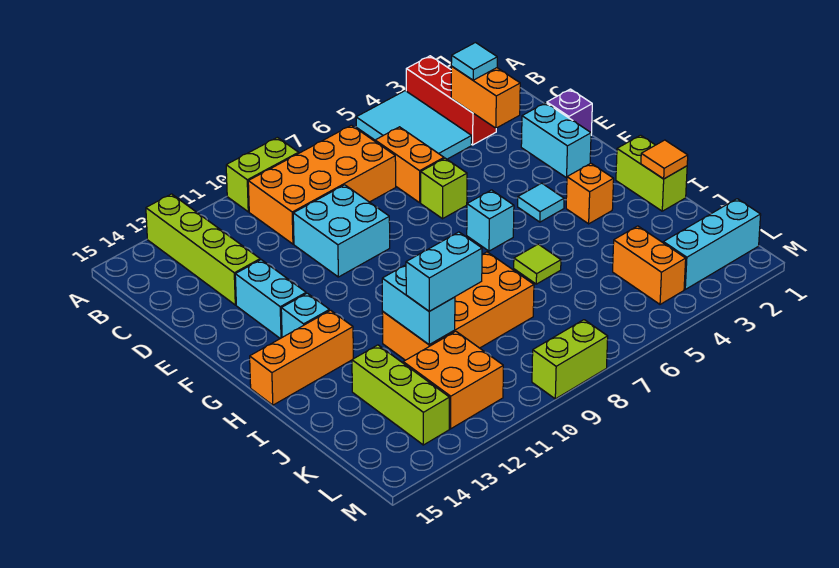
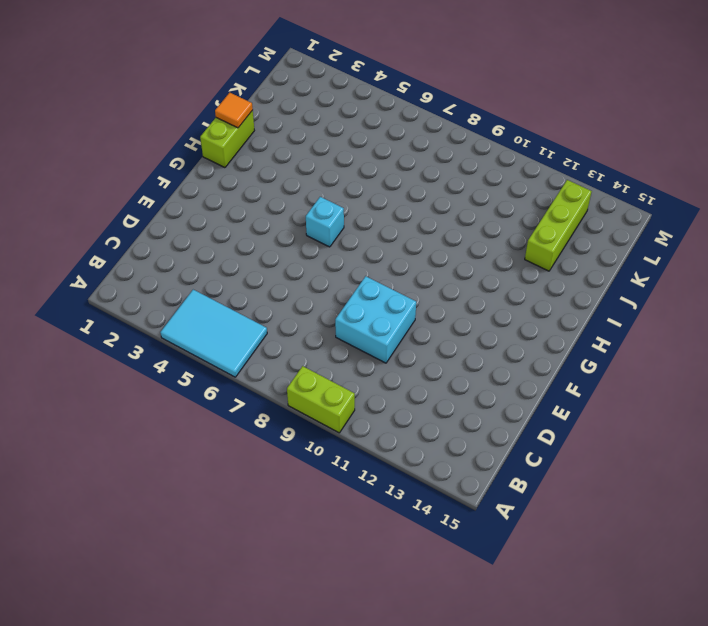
cyan 2x3 tile [160,290,267,377] -> cyan 2x3 tile turned to [356,91,472,159]
none -> red 1x3 brick [406,56,496,145]
none -> lime 1x4 brick [146,194,260,305]
none -> orange 2x4 brick [248,125,396,244]

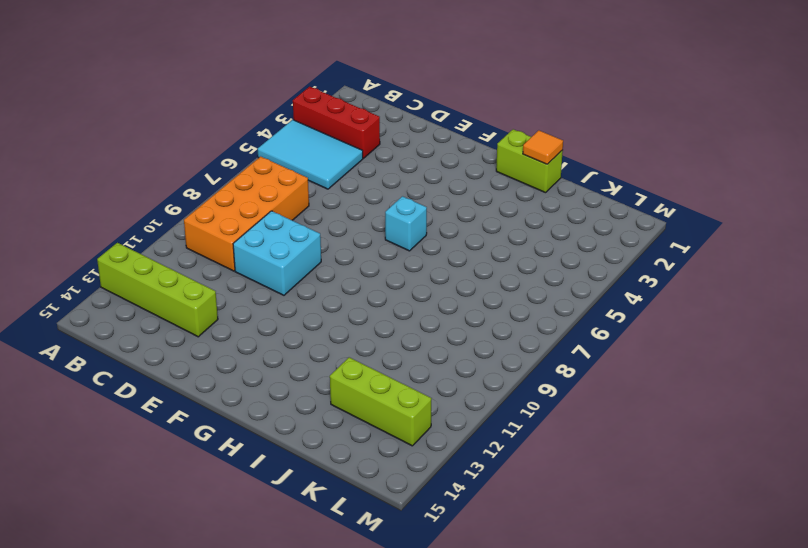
none -> lime 1x2 brick [226,137,299,212]
none -> orange 1x2 brick [375,127,444,203]
none -> purple 1x1 brick [547,89,592,133]

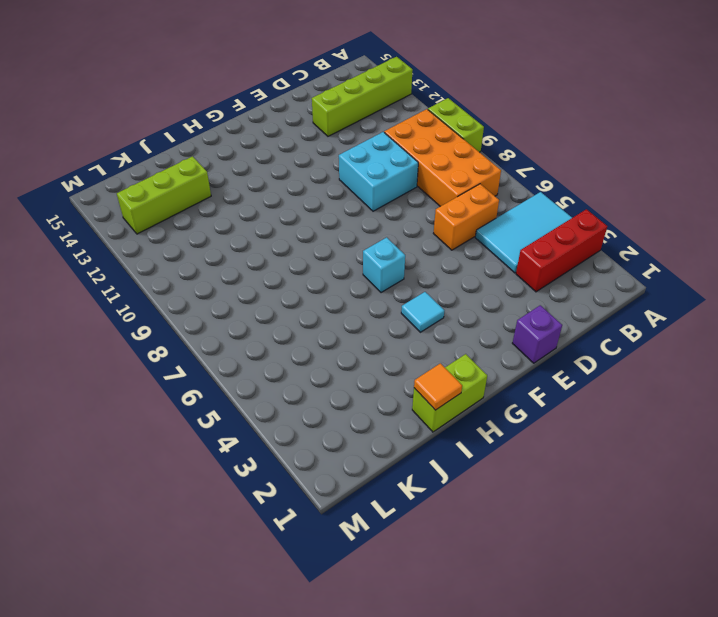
none -> cyan 1x2 brick [521,103,591,178]
none -> lime 1x1 brick [421,158,467,219]
none -> cyan 1x2 brick [235,260,306,339]

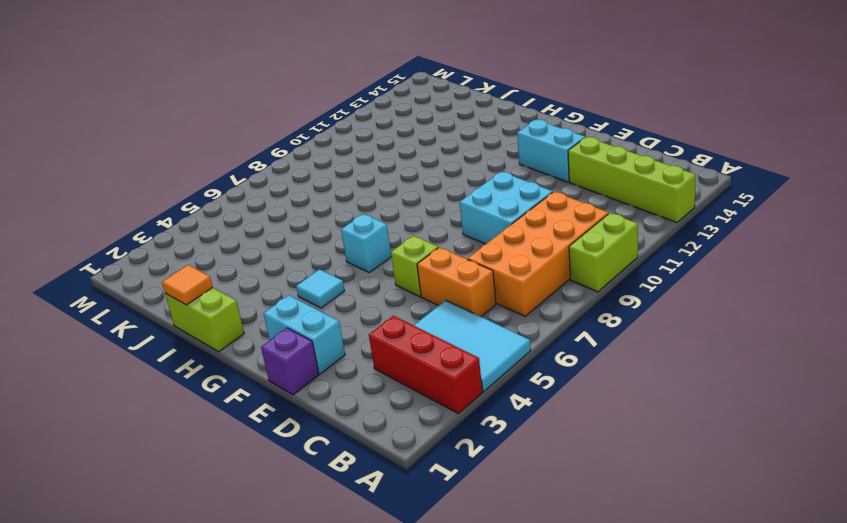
none -> cyan 1x1 brick [281,293,329,337]
none -> orange 1x1 brick [566,163,614,224]
none -> orange 1x3 brick [250,310,353,405]

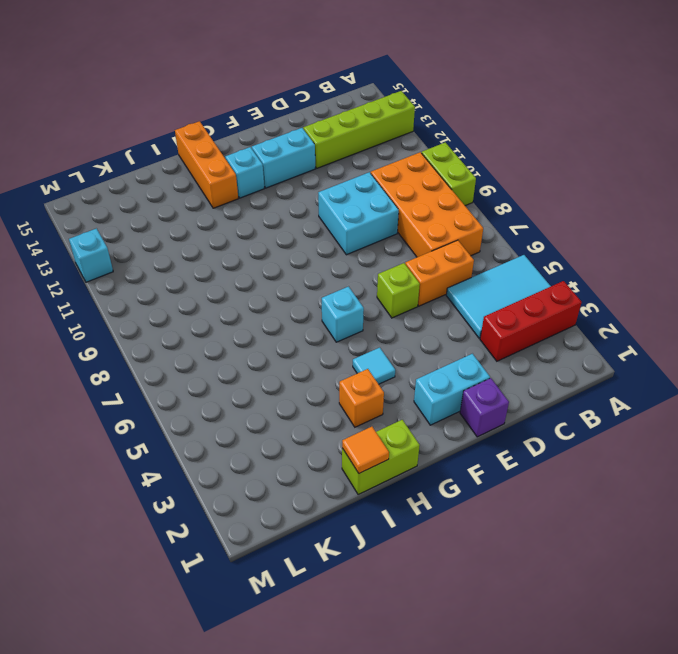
cyan 1x1 brick [69,228,113,282] -> none
none -> lime 1x1 tile [514,244,561,284]
none -> orange 2x4 brick [382,252,534,360]
none -> lime 1x3 brick [352,345,449,445]

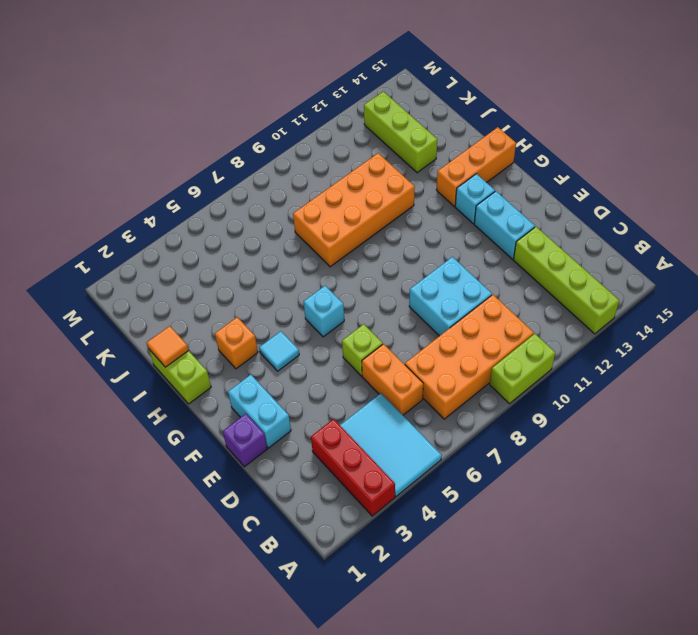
none -> lime 1x1 tile [514,244,561,284]
none -> orange 1x2 brick [613,226,686,304]
none -> orange 2x2 brick [403,331,503,429]

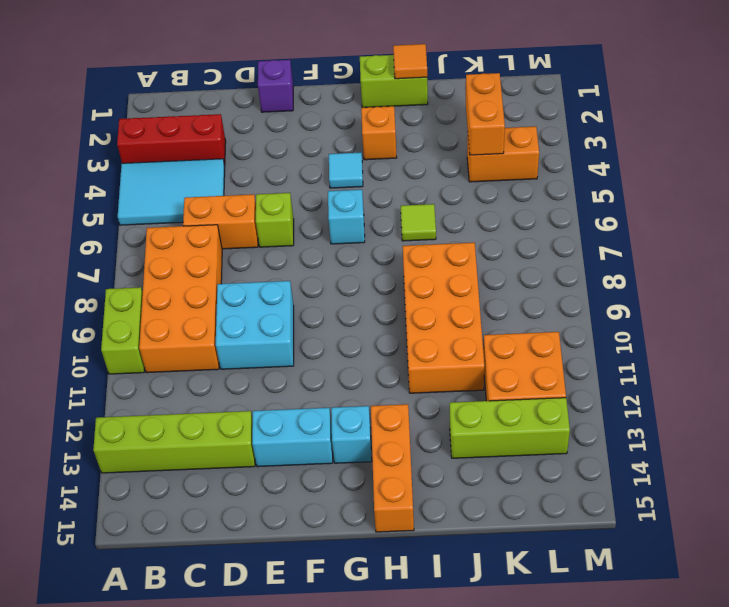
orange 1x2 brick [466,73,505,155] -> orange 1x2 brick turned to [451,66,520,128]
none -> cyan 1x2 brick [521,103,591,178]
none -> cyan 1x3 brick [663,199,761,289]
none -> lime 1x2 brick [532,320,608,399]

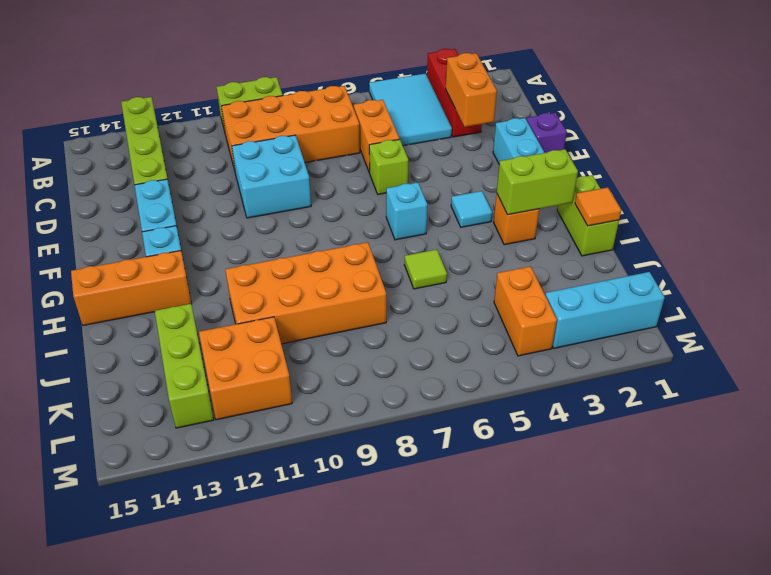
lime 1x2 brick [497,149,578,215] -> lime 1x2 brick moved to [532,320,608,399]
none -> cyan 1x2 brick [382,265,455,345]
none -> cyan 1x1 tile [451,43,497,80]
none -> cyan 1x2 brick [406,232,482,311]

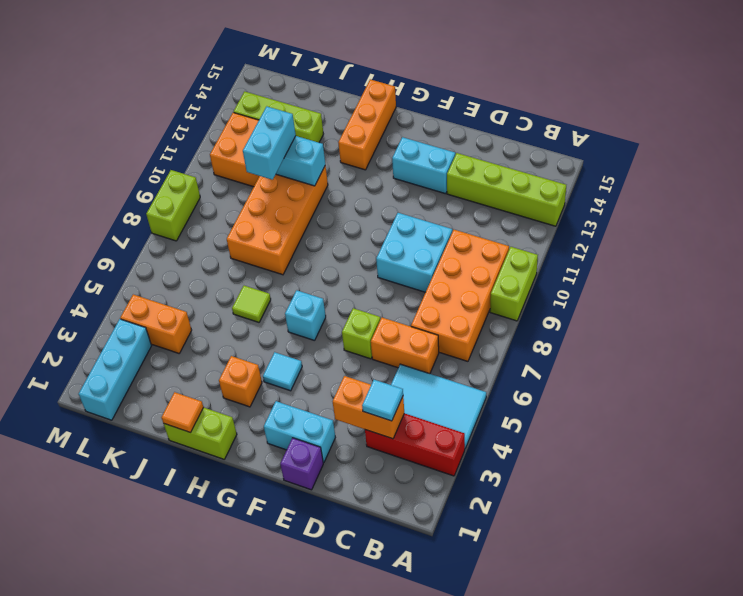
none -> cyan 1x1 brick [281,293,329,337]

